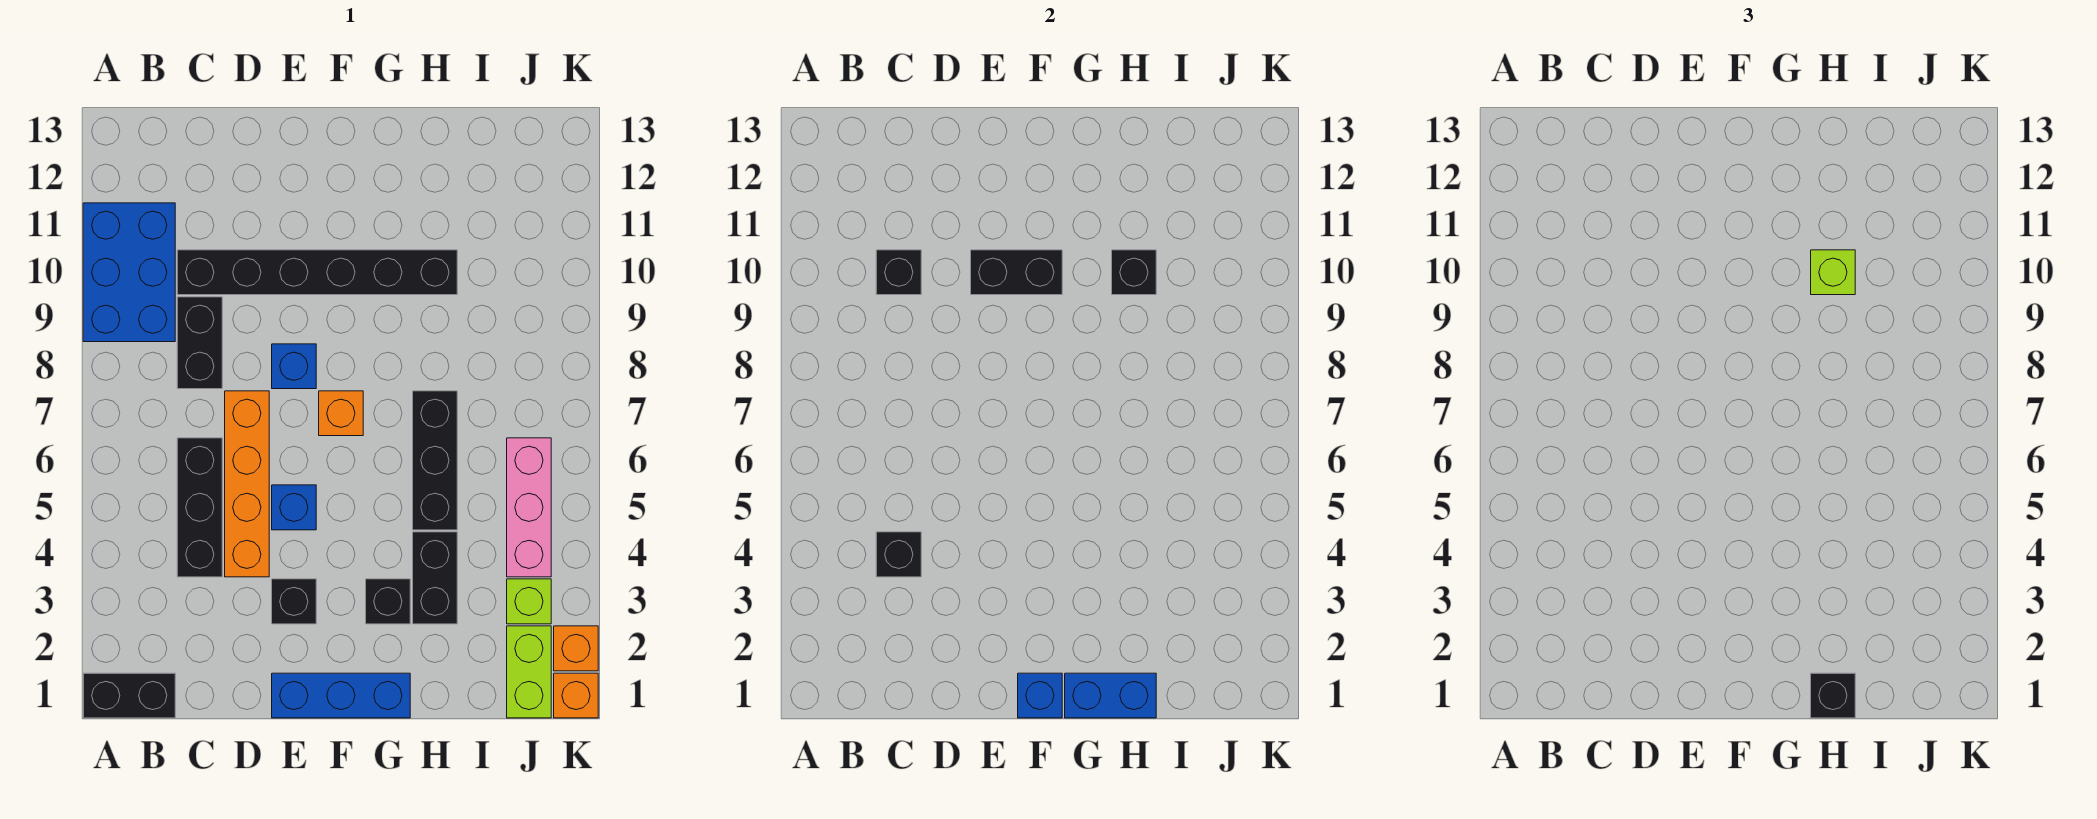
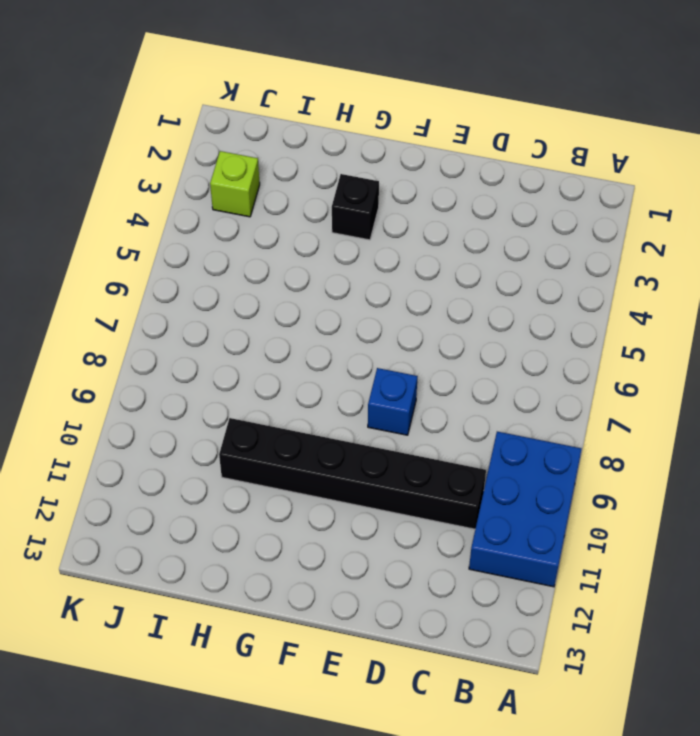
none -> black 1x2 brick [83,673,175,718]
none -> black 1x3 brick [177,438,222,577]
none -> black 1x2 brick [177,297,222,389]

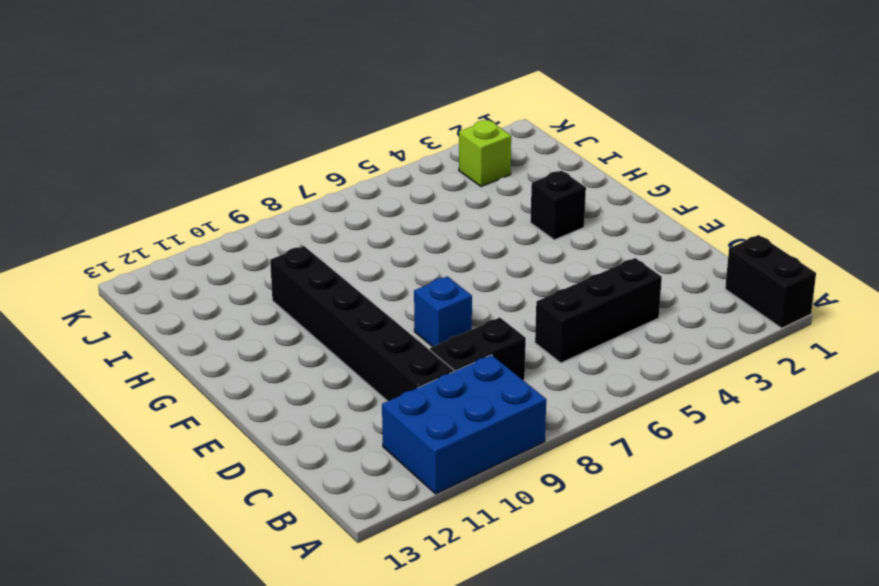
none -> orange 1x4 brick [225,391,269,577]
none -> blue 1x3 brick [272,673,410,718]
none -> black 1x1 brick [272,579,316,624]

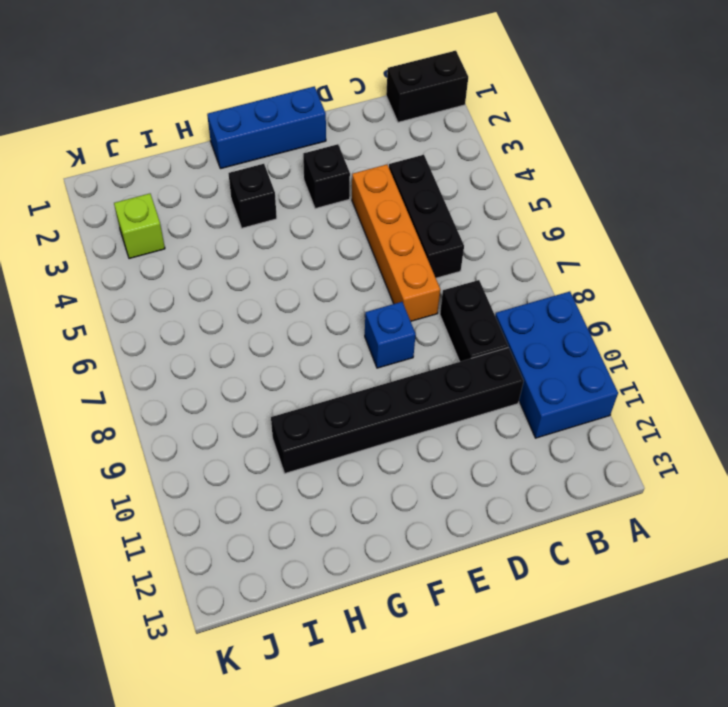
none -> blue 1x1 brick [272,485,316,530]
none -> orange 1x1 brick [319,391,363,436]
none -> black 1x2 brick [413,532,457,624]

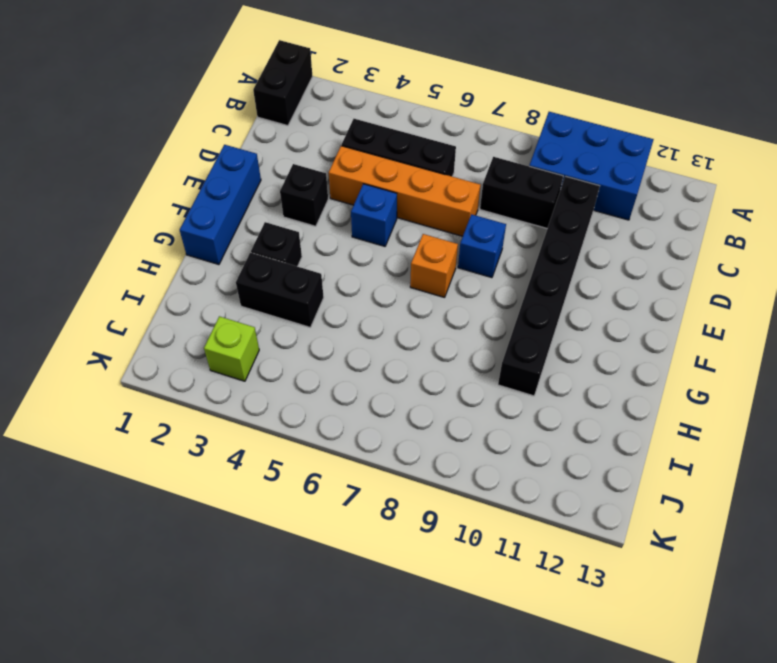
none -> black 1x3 brick [413,391,457,530]
none -> lime 1x2 brick [507,626,551,718]
none -> pink 1x3 brick [507,438,551,577]

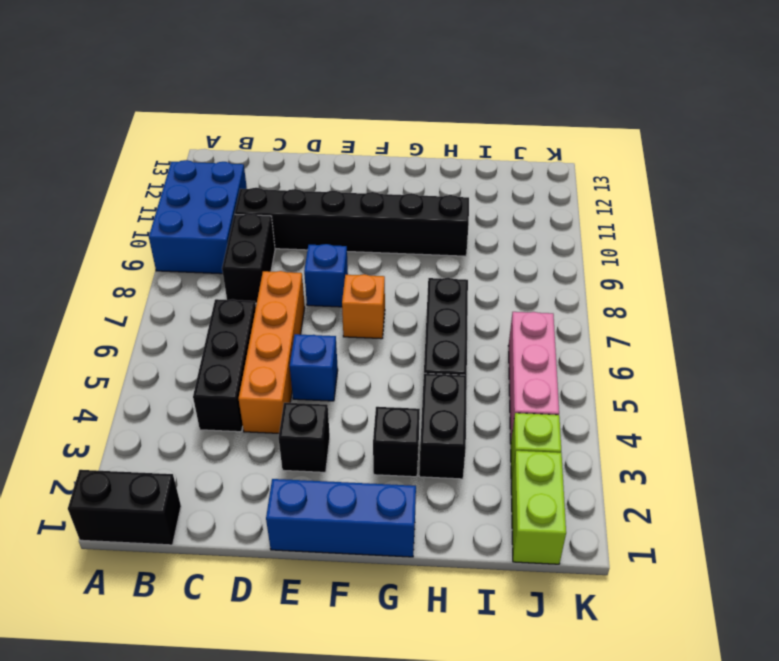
none -> orange 1x1 brick [554,673,598,718]
none -> orange 1x1 brick [554,626,598,671]
none -> black 1x1 brick [876,532,921,577]

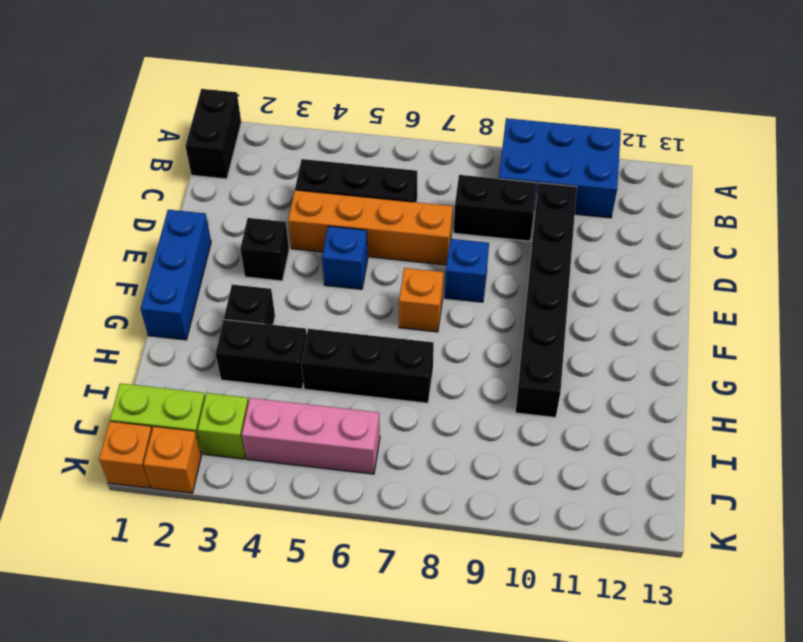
none -> black 1x1 brick [876,532,921,577]
none -> black 1x1 brick [876,250,921,295]
none -> black 1x2 brick [971,250,1062,295]

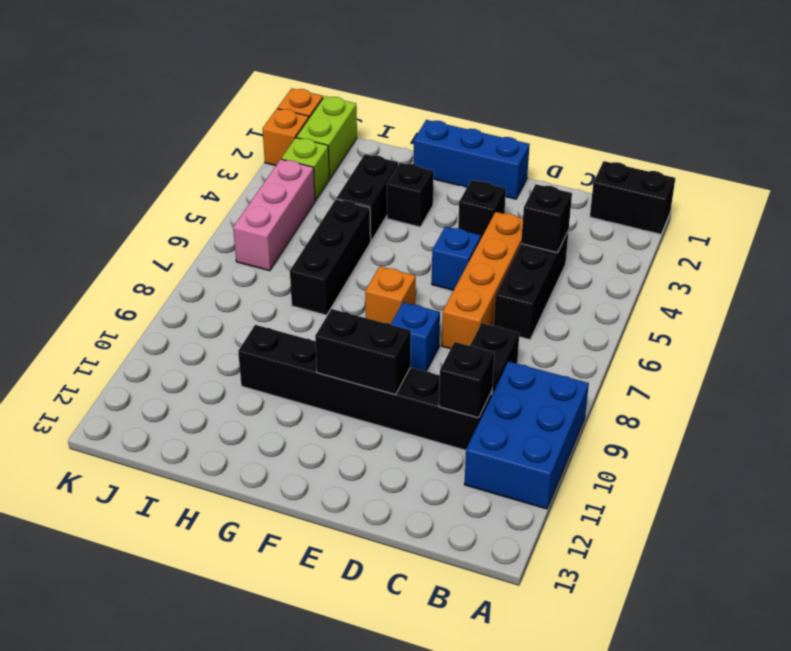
none -> blue 1x1 brick [1018,673,1062,718]
none -> blue 1x2 brick [1065,673,1156,718]
none -> black 1x1 brick [1112,250,1156,295]

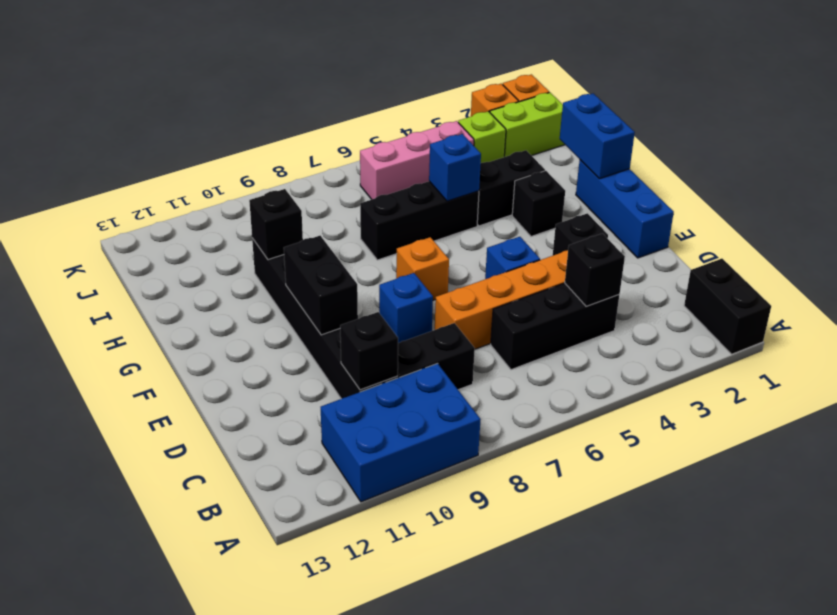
blue 1x1 brick [429,134,481,201] -> blue 1x1 brick moved to [1018,673,1062,718]
none -> black 1x1 brick [1811,673,1855,718]
none -> lime 1x1 brick [1811,250,1855,295]

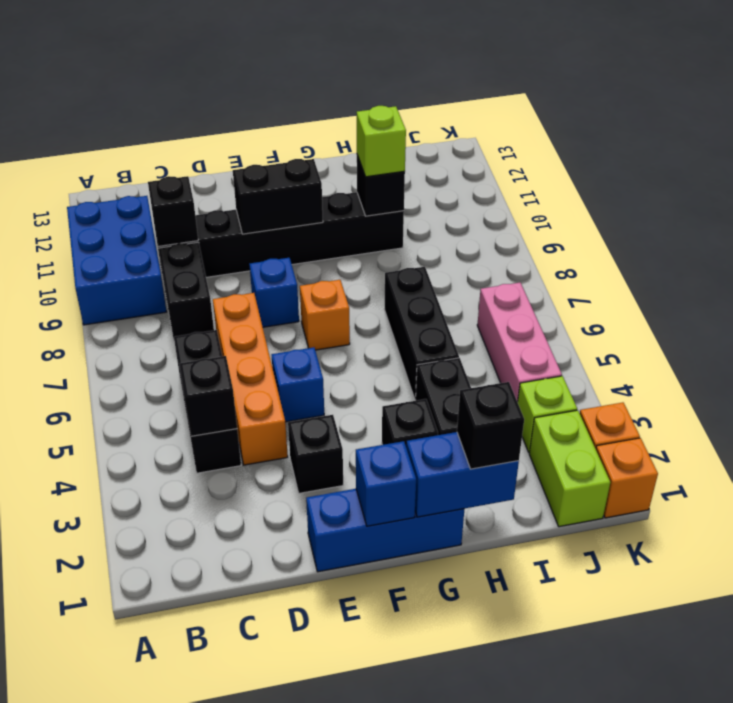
none -> black 1x2 brick [83,673,175,718]

